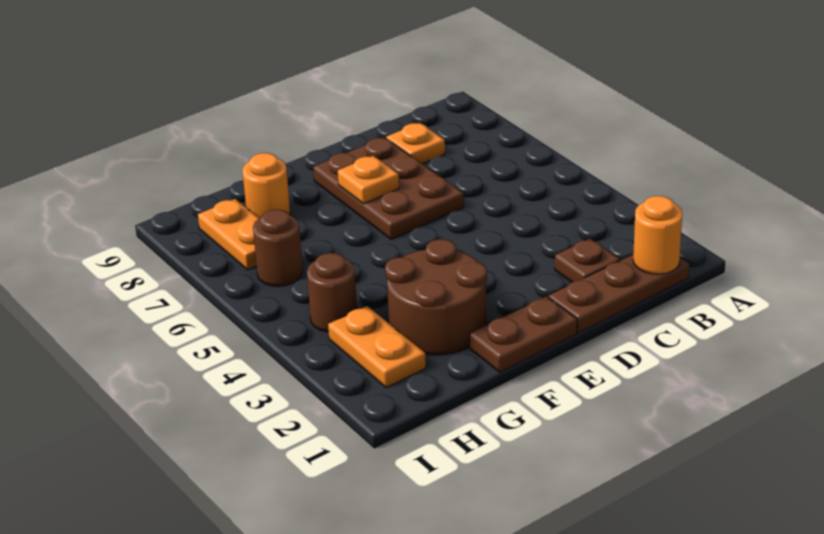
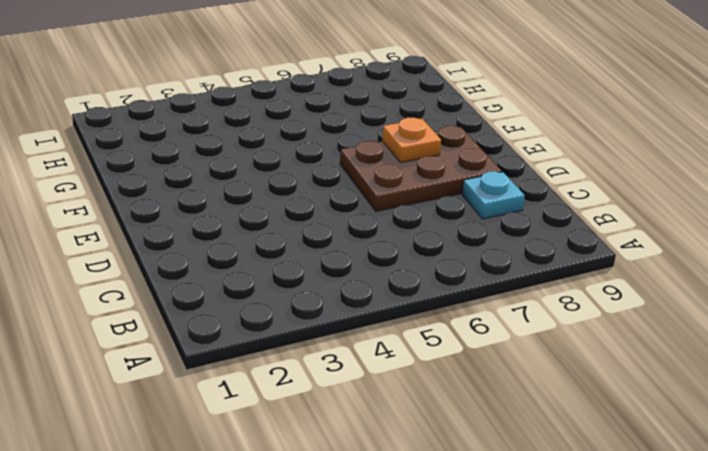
cyan 1x1 plate [462,172,525,219] -> orange 1x1 plate [386,123,445,164]
none -> brown 1x3 plate [548,255,689,333]
none -> brown 1x1 plate [555,239,620,282]
none -> brown 1x2 plate [470,296,577,372]

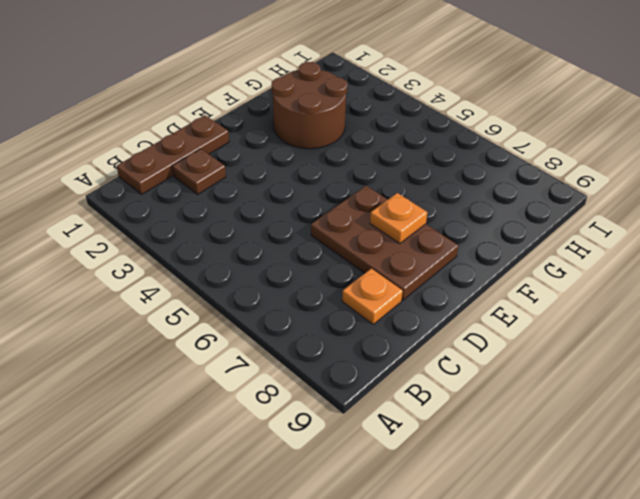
none -> brown 1x2 plate [470,296,577,372]
none -> orange 1x1 round brick [242,153,290,218]
none -> orange 1x2 plate [328,306,426,388]

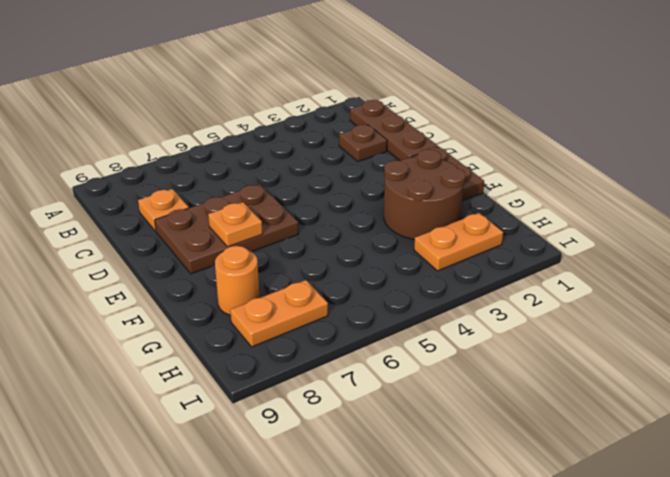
none -> brown 1x1 round brick [307,253,357,332]
none -> brown 1x1 round brick [253,210,303,286]
none -> orange 1x1 round brick [633,196,682,274]

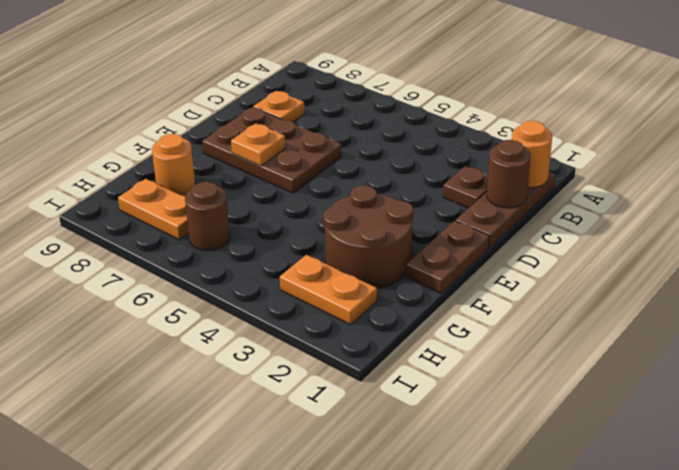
brown 1x1 round brick [487,140,531,208] -> brown 1x1 round brick moved to [307,253,357,332]

